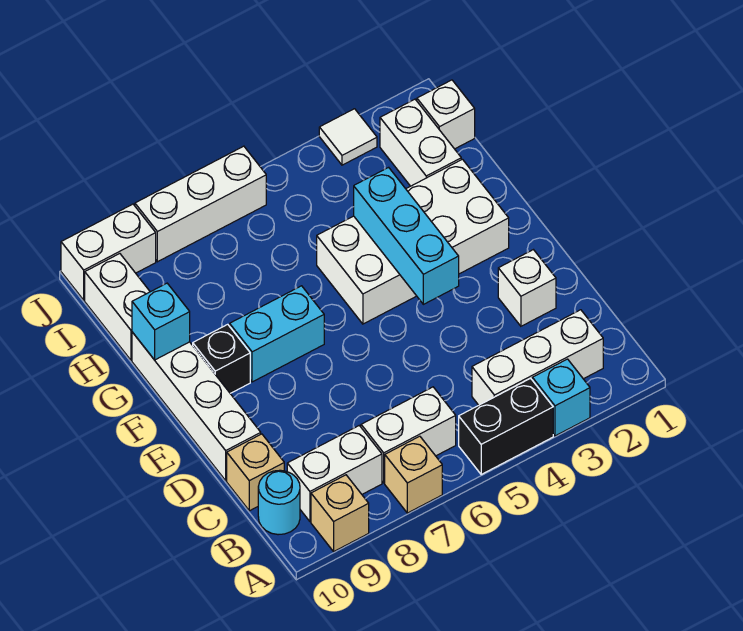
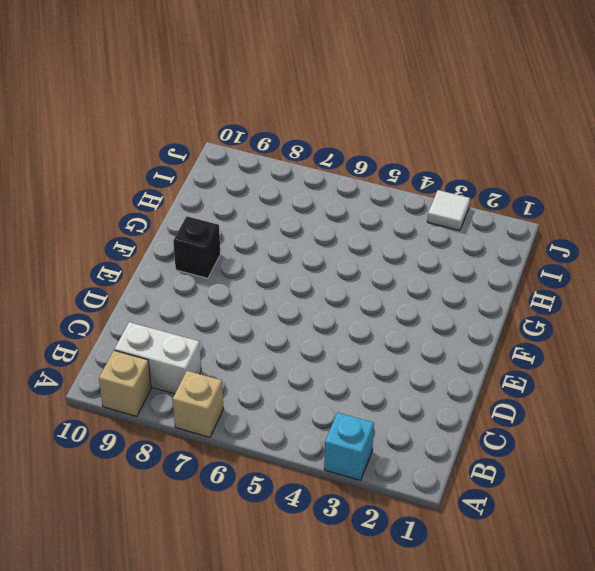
none -> black 1x2 brick [459,378,553,474]
none -> white 1x3 brick [472,310,603,405]
none -> white 1x2 brick [361,387,456,483]

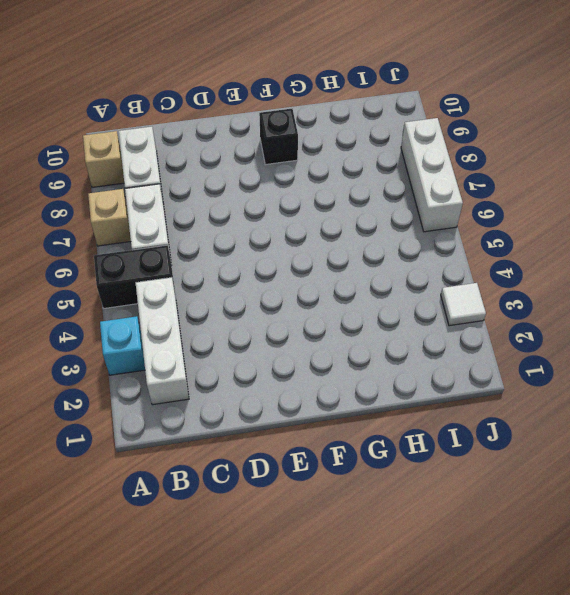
black 1x2 brick [94,245,175,308] -> black 1x2 brick turned to [459,378,553,474]
none -> cyan 1x1 round brick [258,470,300,535]
none -> tan 1x1 brick [227,434,284,511]
none -> white 1x1 brick [498,250,556,326]

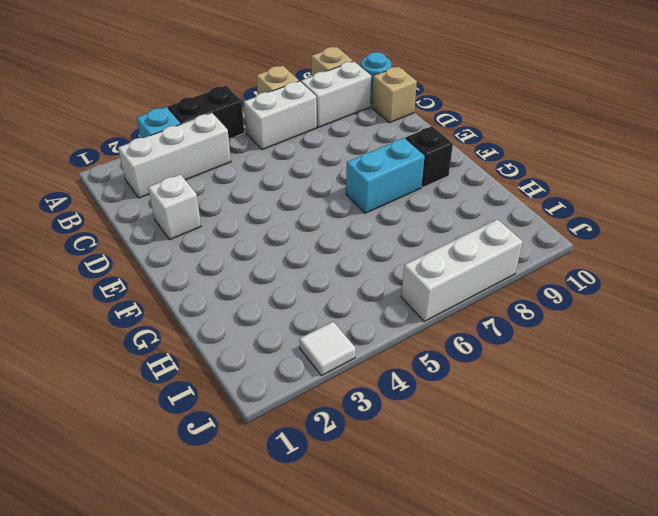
none -> white 1x4 brick [132,332,261,480]
none -> white 2x4 brick [317,159,509,324]
none -> white 1x2 brick [380,99,461,186]

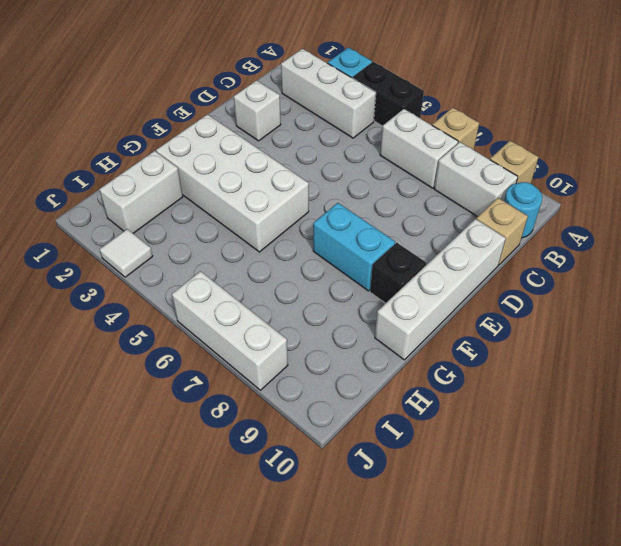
none -> white 1x2 brick [85,254,150,360]
none -> white 1x1 brick [417,80,475,149]
none -> white 1x2 brick [61,204,156,300]

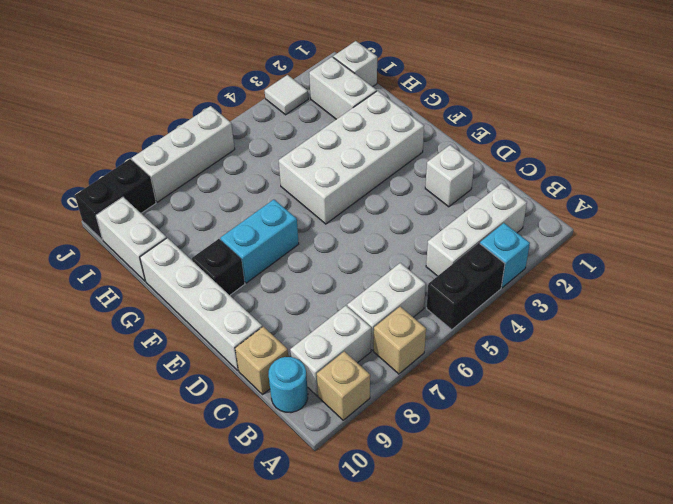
black 1x2 brick [75,159,156,240] -> white 1x2 brick [61,204,156,300]
none -> cyan 1x3 brick [354,167,459,304]
none -> cyan 1x1 brick [132,283,190,360]

